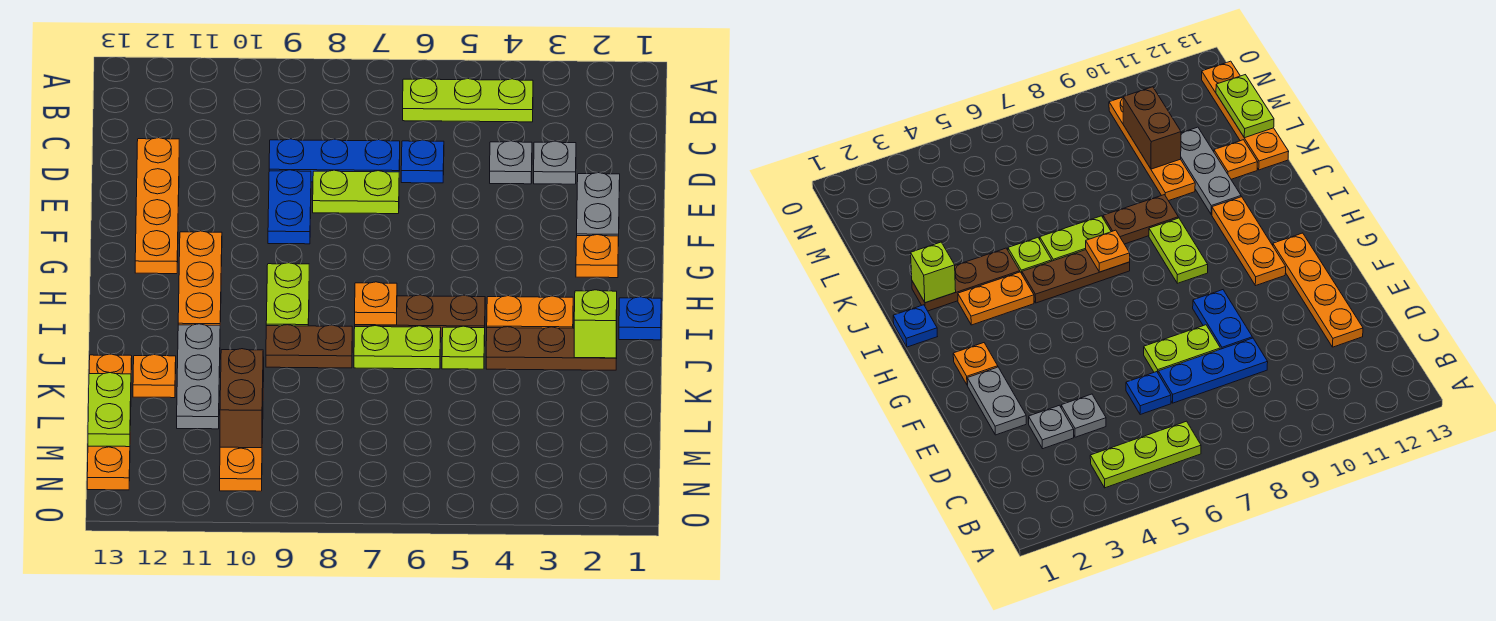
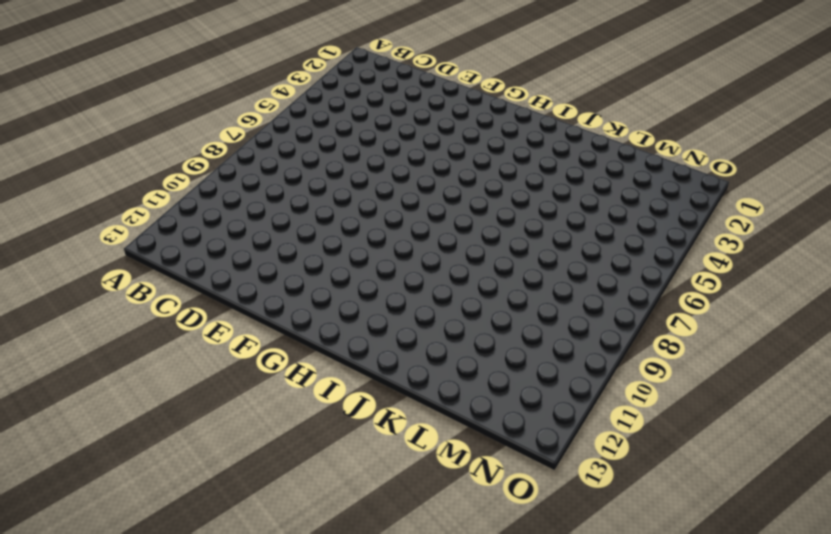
none -> lime 1x3 plate [403,78,533,122]
none -> grey 1x1 plate [534,141,576,184]
none -> grey 1x1 plate [490,141,532,184]

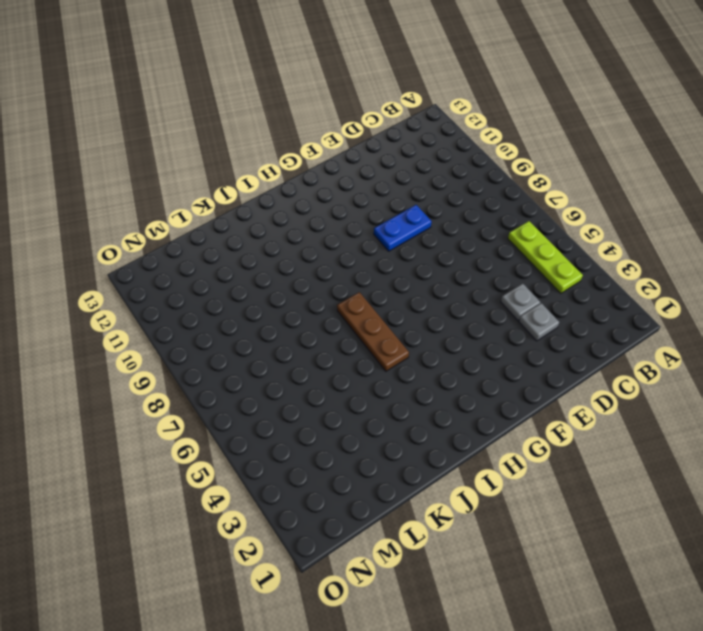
none -> blue 1x1 plate [401,140,444,183]
none -> blue 1x3 plate [269,139,400,182]
none -> orange 1x4 plate [135,138,179,274]

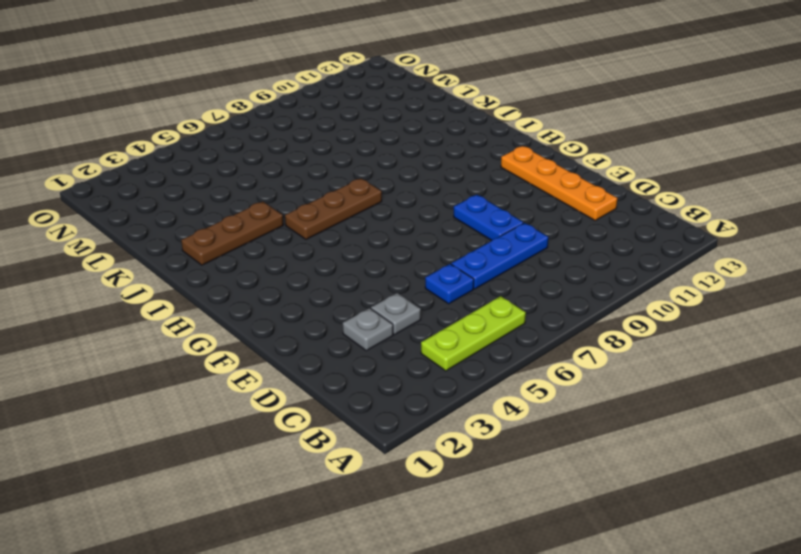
none -> grey 1x2 plate [577,173,620,246]
none -> lime 1x2 plate [313,170,399,214]
none -> orange 1x1 plate [576,235,618,278]

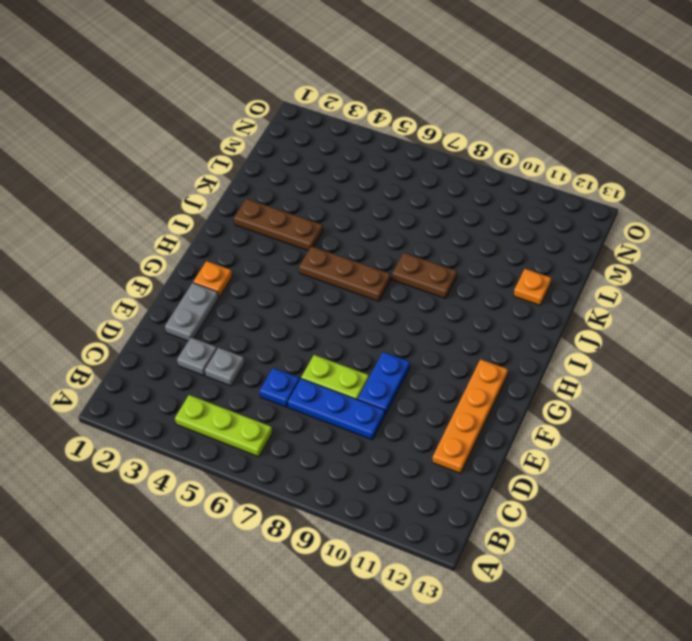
none -> orange 1x3 plate [178,231,222,325]
none -> lime 1x2 plate [266,263,309,326]
none -> blue 1x1 plate [619,297,661,340]

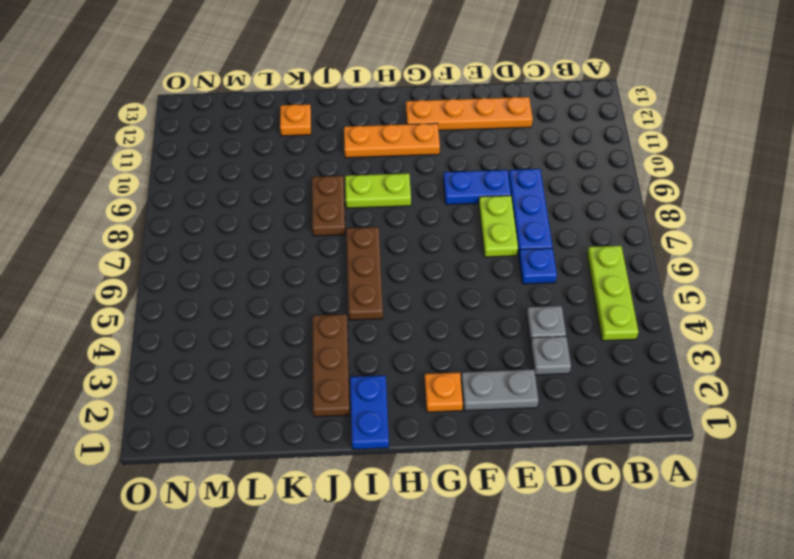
blue 1x2 plate [350,375,389,449] -> blue 1x1 plate [619,297,661,340]
none -> orange 1x2 plate [487,296,573,328]
none -> lime 1x1 plate [442,326,485,369]
none -> lime 1x2 plate [354,326,441,369]

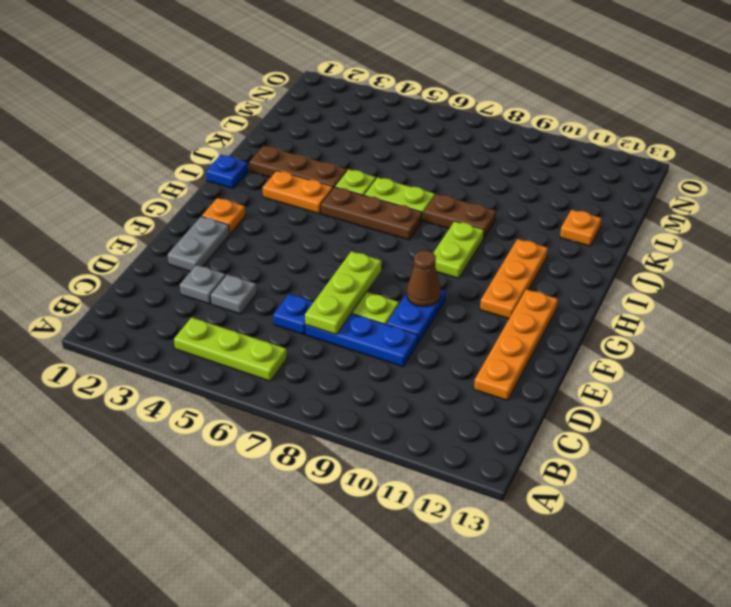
lime 1x3 plate [305,251,381,335] -> none
brown 1x1 cone [407,251,441,307] -> none
none -> grey 1x3 plate [177,324,220,429]
none -> orange 1x4 plate [220,357,264,491]
none -> orange 1x4 plate [87,354,132,490]

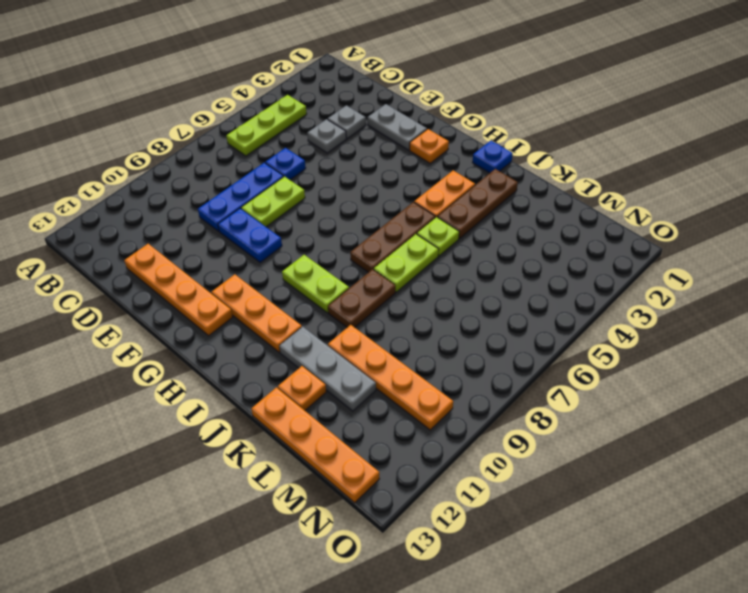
none -> orange 1x1 plate [355,282,397,325]
none -> lime 1x1 brick [574,290,617,358]
none -> brown 1x2 brick [220,349,263,448]

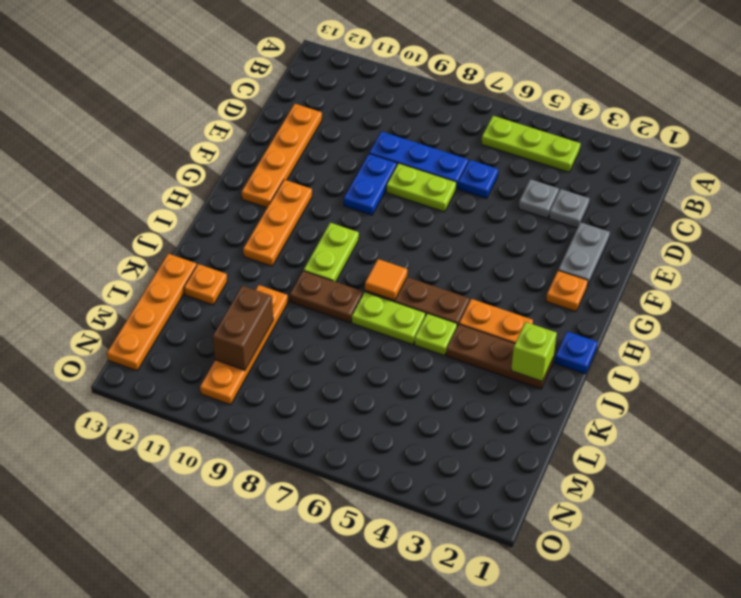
orange 1x1 tile [365,259,407,300] -> orange 1x1 plate [355,282,397,325]
none -> grey 1x3 plate [177,324,220,429]
none -> lime 1x2 plate [88,373,131,447]

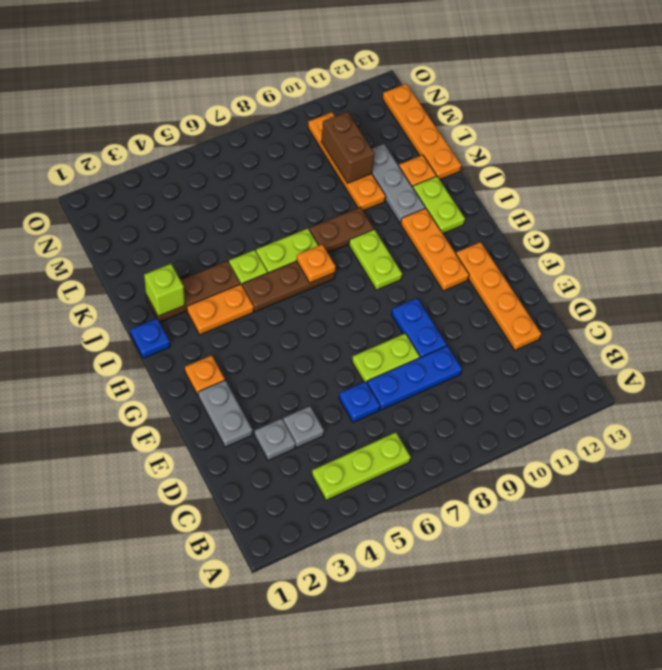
lime 1x2 plate [413,176,465,233] -> lime 1x2 plate moved to [88,373,131,447]

